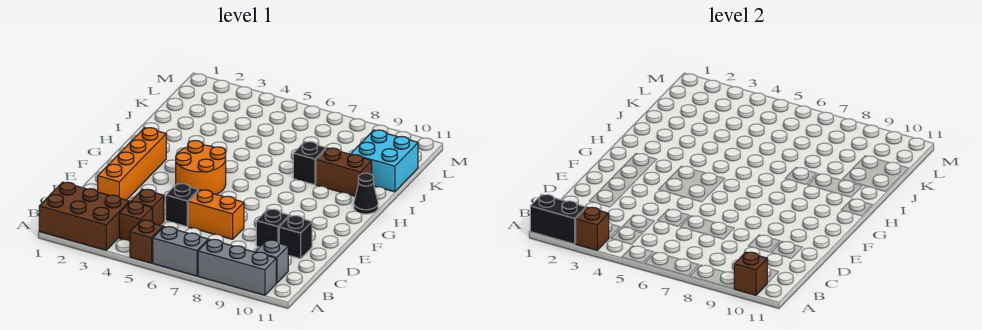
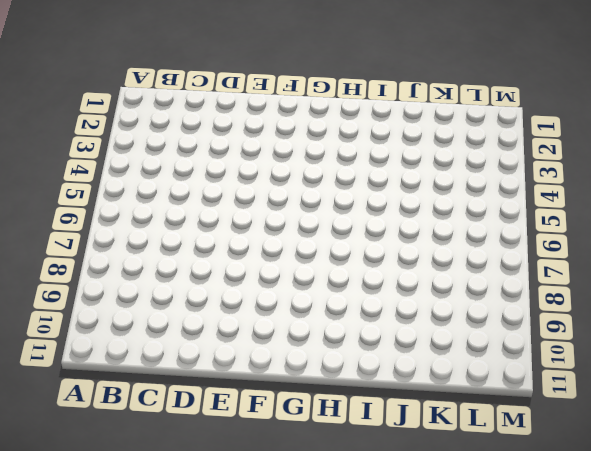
none -> brown 2x3 brick [39,182,129,250]
none -> brown 1x1 brick [130,220,163,263]
none -> grey 1x2 brick [153,227,208,276]

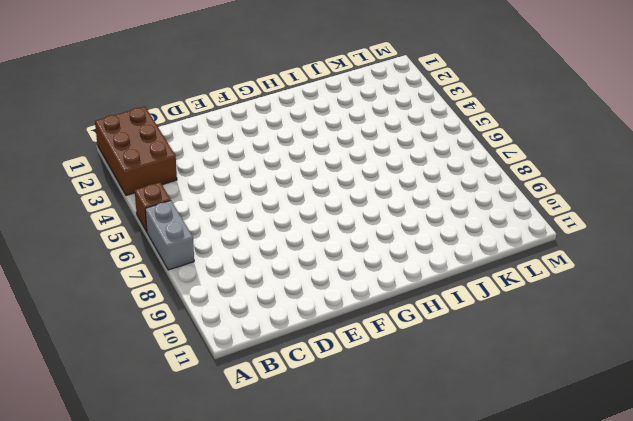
none -> grey 1x3 brick [198,239,276,295]
none -> brown 1x1 brick [119,201,152,241]
none -> grey 1x1 brick [256,240,288,283]

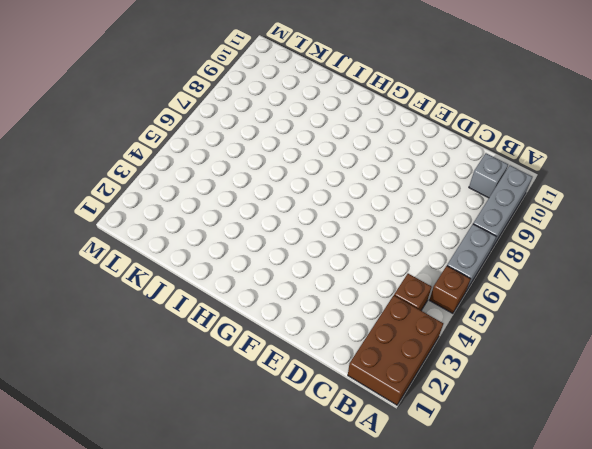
none -> brown 1x1 brick [131,189,164,225]
none -> orange 1x4 brick [98,128,166,200]
none -> black 1x1 brick [166,183,199,227]

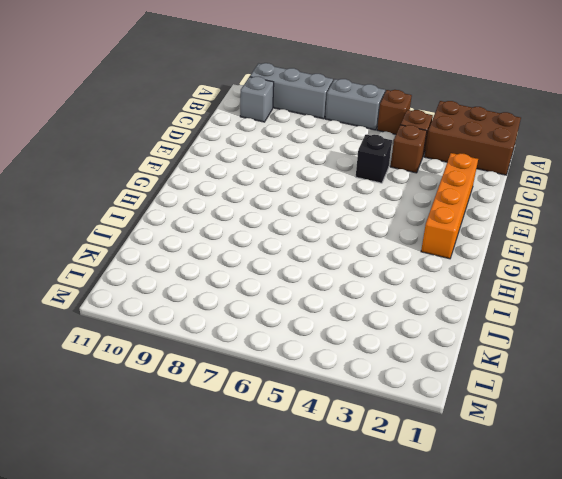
none -> orange 1x2 brick [188,190,244,239]
none -> black 1x1 brick [256,209,289,247]
none -> black 1x1 brick [279,216,312,259]

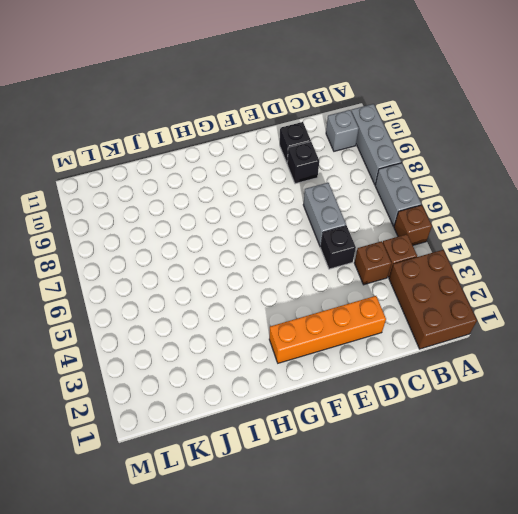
grey 1x2 brick [303,183,346,247] -> orange 1x2 brick [188,190,244,239]
none -> orange 2x2 round brick [176,141,226,194]
none -> black 1x1 cone [354,173,378,214]
none -> black 1x1 brick [293,142,326,185]

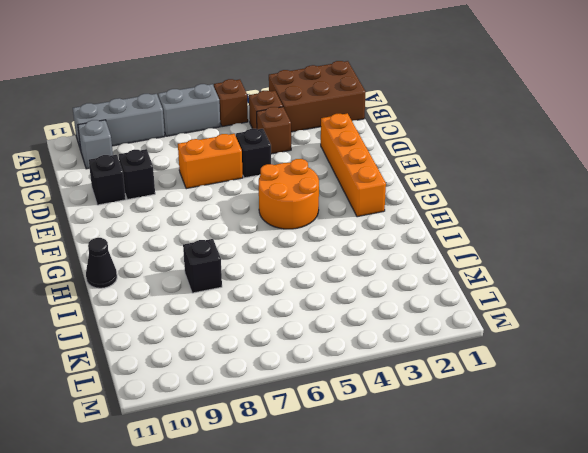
none -> brown 1x2 brick [316,148,372,196]
none -> cyan 2x2 brick [351,130,418,192]
none -> black 1x2 brick [530,194,586,244]

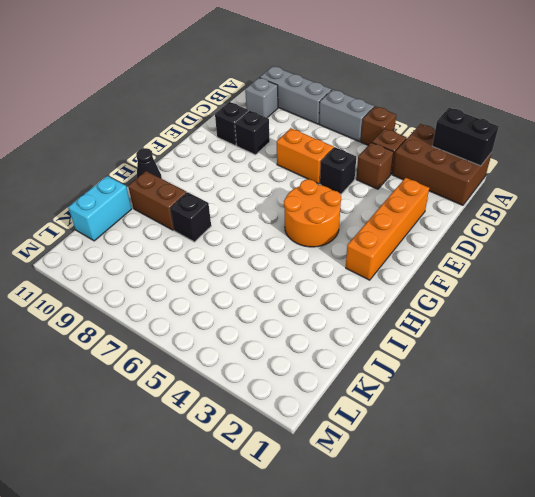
cyan 1x2 brick [68,176,132,241] -> cyan 2x2 brick [351,130,418,192]
none -> brown 1x1 brick [576,207,609,250]
none -> brown 1x1 brick [734,252,767,295]

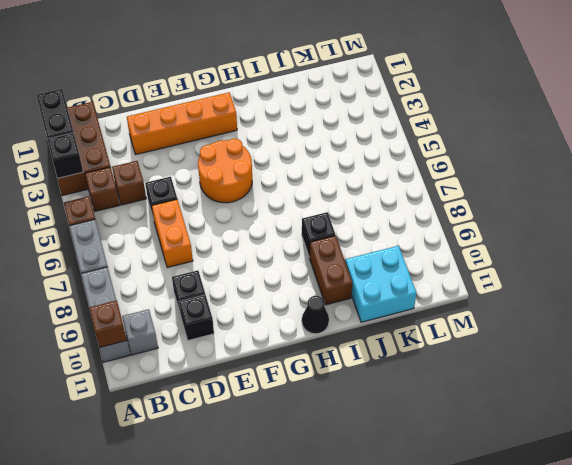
black 1x1 brick [47,133,83,178] -> brown 1x1 brick [576,207,609,250]

